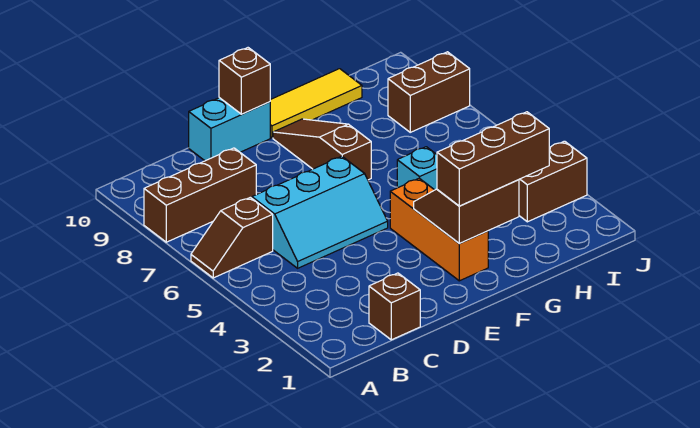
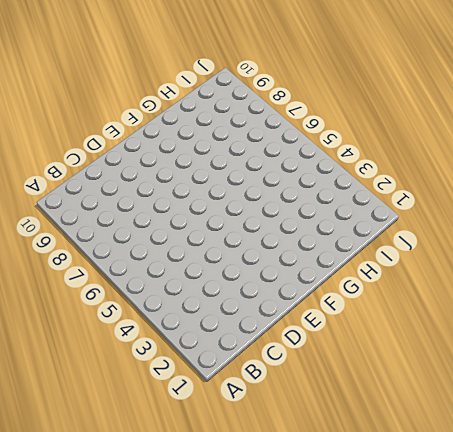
none -> brown 1x2 slope [191,197,273,278]
none -> brown 1x3 brick [144,148,256,242]
none -> brown 1x1 brick [369,273,420,340]

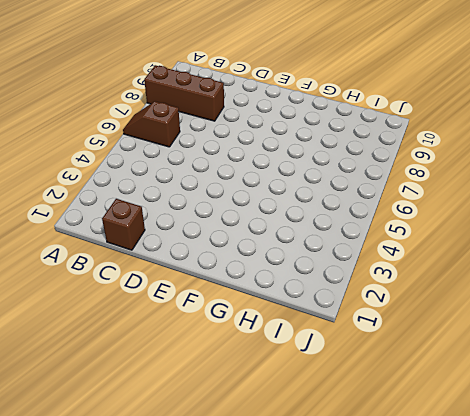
none -> cyan 2x3 slope [252,156,388,268]
none -> cyan 1x2 brick [189,98,270,161]
none -> orange 1x3 brick [390,178,488,281]

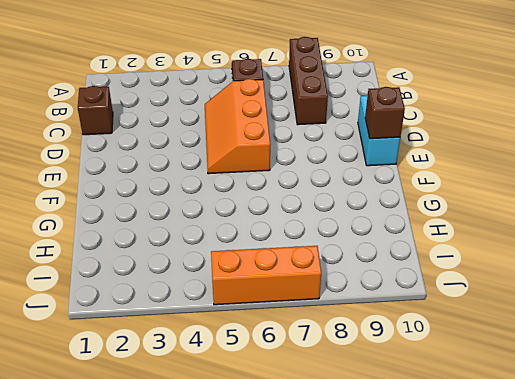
orange 2x3 slope [205,79,270,174] -> cyan 2x3 slope [252,156,388,268]
orange 1x3 brick [211,246,321,305] -> orange 1x3 brick moved to [390,178,488,281]
none -> brown 1x3 slope [273,119,371,180]
none -> yellow 1x3 tile [270,69,362,138]
none -> cyan 1x1 brick [397,147,437,190]

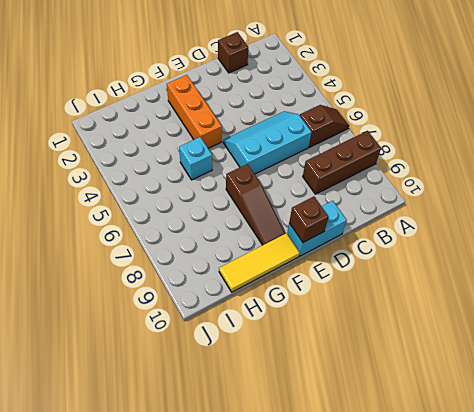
none -> brown 1x2 brick [519,141,587,222]
none -> brown 1x2 brick [388,52,470,132]
none -> brown 2x2 slope [414,180,519,243]

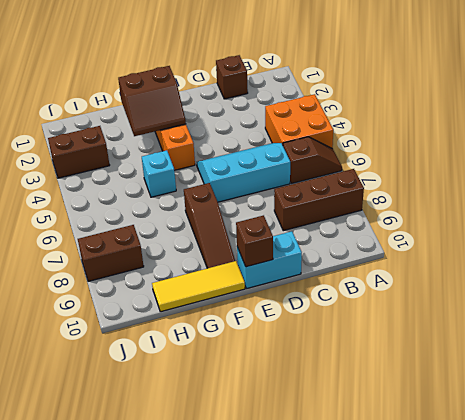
orange 2x2 brick [265,94,333,148] -> none
none -> brown 1x3 brick [437,112,549,206]

